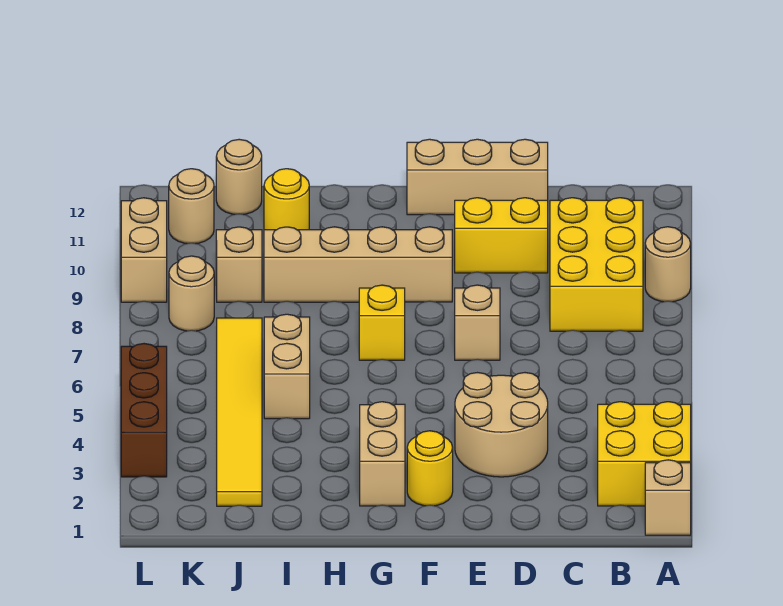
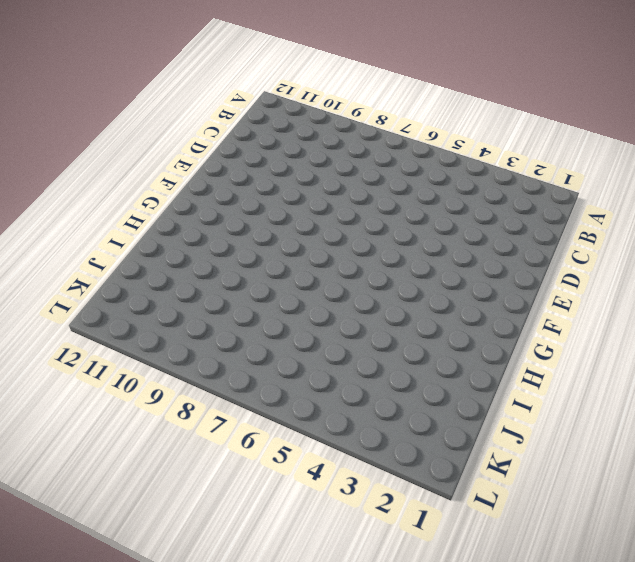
none -> tan 1x1 brick [645,460,691,535]
none -> yellow 2x2 brick [598,402,691,506]
none -> tan 1x1 round brick [645,227,691,302]

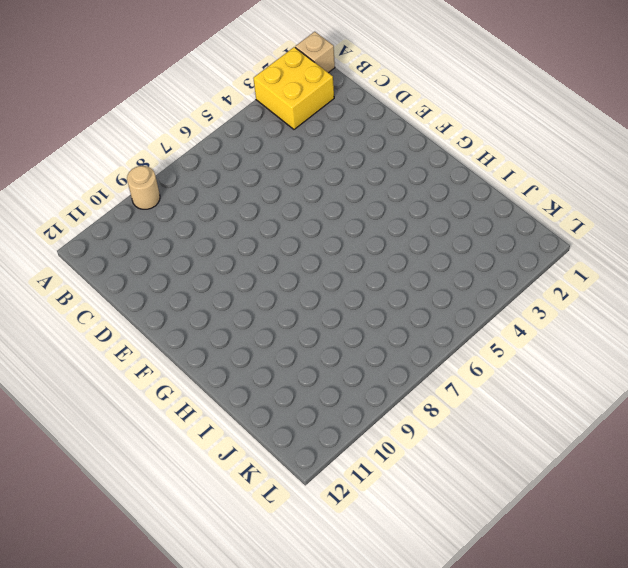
none -> yellow 2x3 brick [550,198,643,331]
none -> tan 2x2 round brick [455,373,548,477]
none -> yellow 1x2 brick [455,198,548,273]

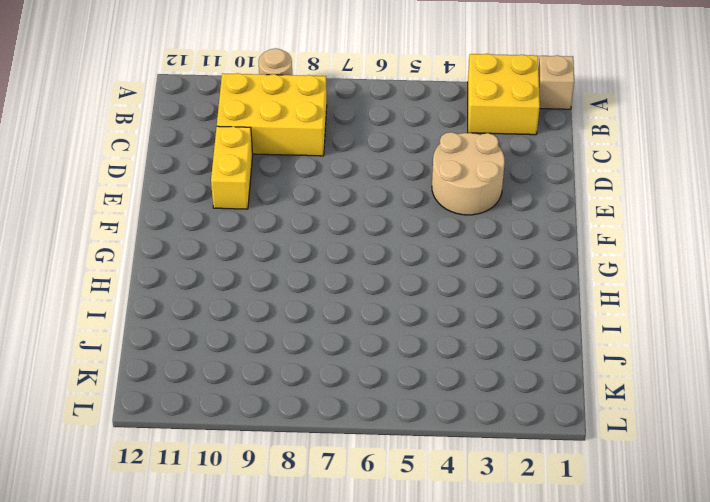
none -> tan 1x3 brick [407,139,548,215]
none -> tan 1x1 brick [455,285,500,360]
none -> yellow 1x1 round brick [407,431,453,506]

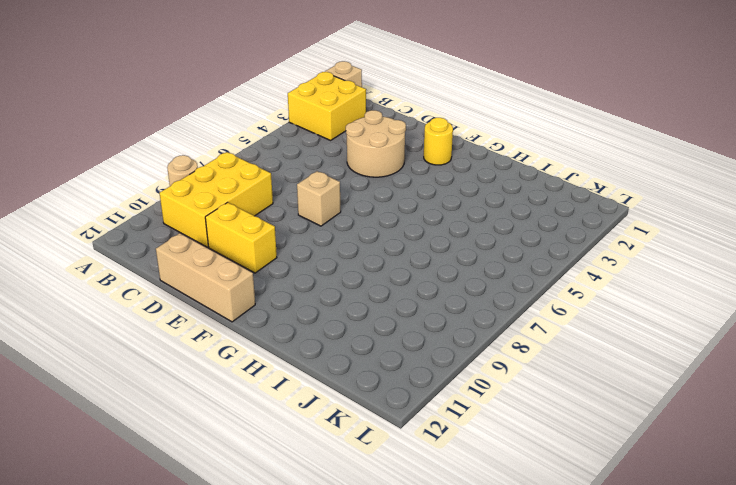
none -> tan 1x4 brick [264,227,452,302]
none -> tan 1x2 brick [360,402,405,506]
none -> yellow 1x1 brick [359,285,405,360]

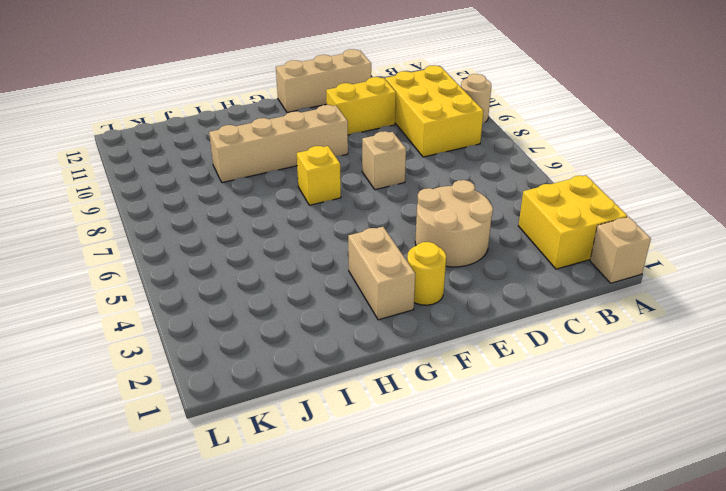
none -> tan 1x2 brick [264,314,310,419]
none -> yellow 1x1 round brick [264,169,309,230]
none -> yellow 1x6 tile [217,318,262,506]

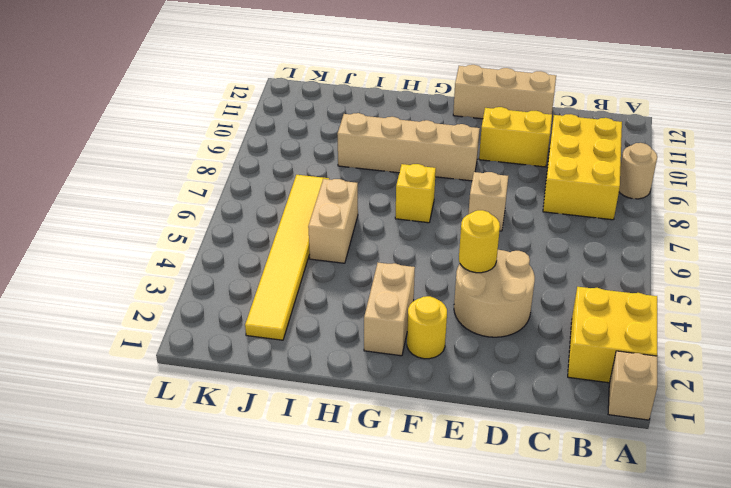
yellow 1x1 round brick [459,210,500,273] -> yellow 1x1 round brick moved to [264,169,309,230]
none -> tan 1x1 brick [216,227,262,302]
none -> tan 1x1 round brick [216,139,262,214]
none -> tan 1x1 round brick [169,256,214,331]

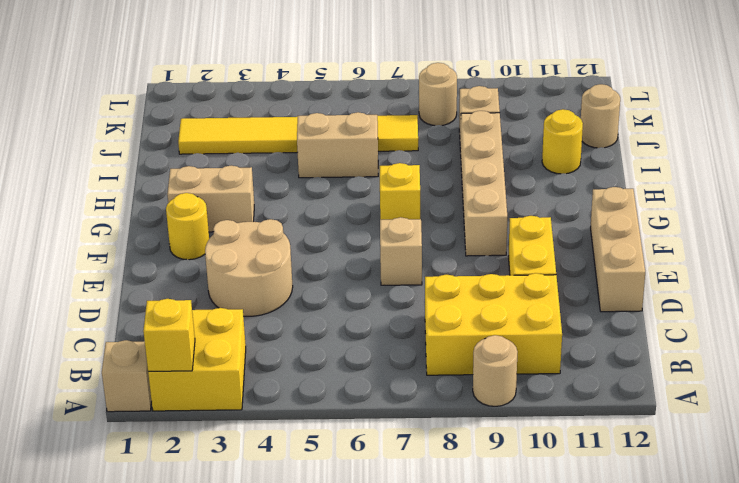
yellow 1x1 brick [143,299,195,371] -> none
none -> tan 1x1 round brick [169,169,214,244]
none -> brown 1x3 brick [121,344,167,477]
none -> tan 1x2 brick [121,198,167,302]

